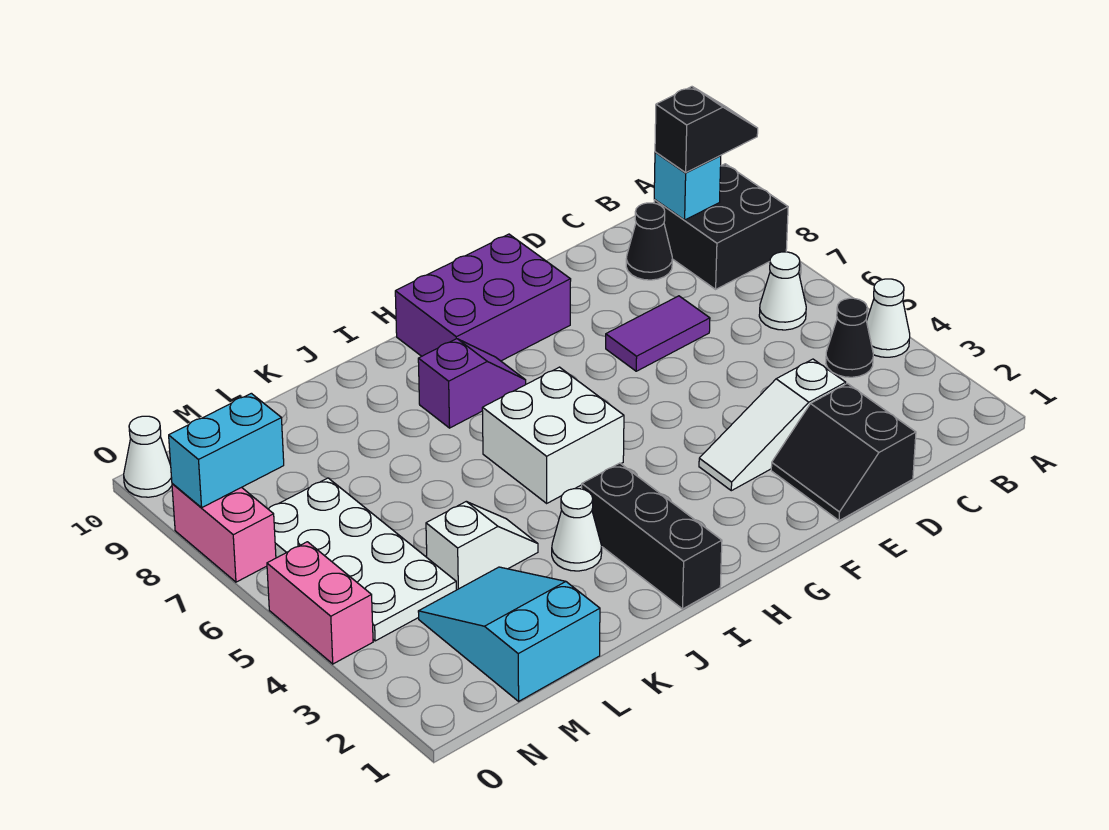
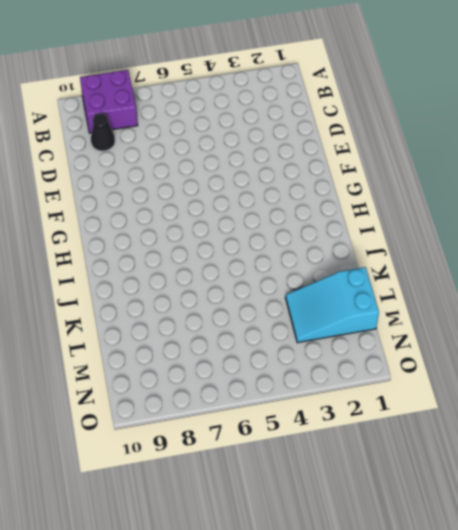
purple 2x2 brick [80,70,138,133] -> black 2x2 brick [654,164,788,289]
none -> white 1x1 cone [867,279,910,357]
none -> black 1x1 cone [826,298,873,377]
none -> white 1x1 cone [759,252,806,330]

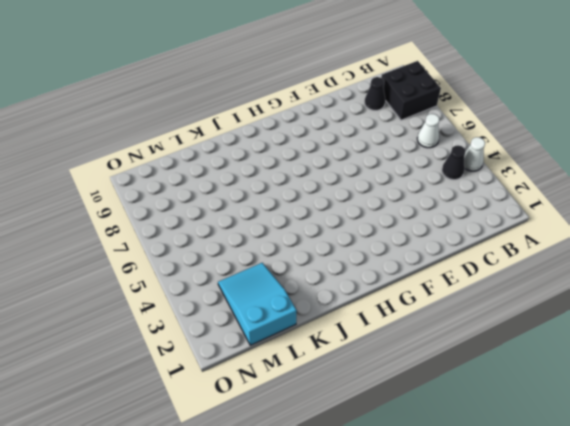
none -> black 2x2 slope [771,384,916,521]
none -> white 1x3 slope [699,359,846,491]
none -> purple 1x2 tile [606,296,710,371]

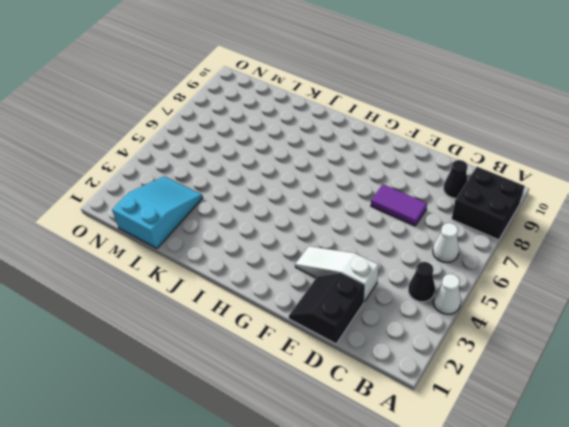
none -> purple 2x3 brick [395,234,571,361]
none -> white 2x2 brick [482,367,624,503]
none -> purple 1x2 slope [418,339,526,428]

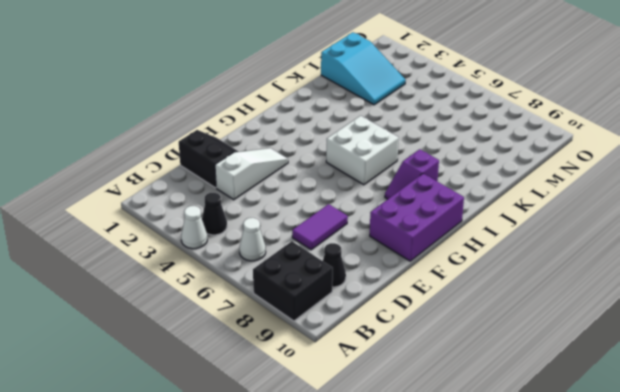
none -> black 1x3 brick [582,463,722,609]
none -> white 1x1 cone [552,489,602,571]
none -> white 1x2 slope [426,502,538,590]

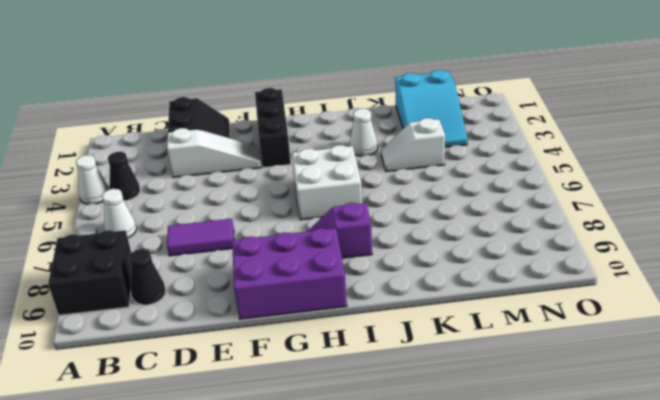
black 1x3 brick [255,88,291,168] -> black 1x3 brick moved to [582,463,722,609]
none -> white 2x4 plate [268,478,456,641]
none -> pink 1x2 brick [267,542,373,664]
none -> pink 1x2 brick [172,484,276,582]

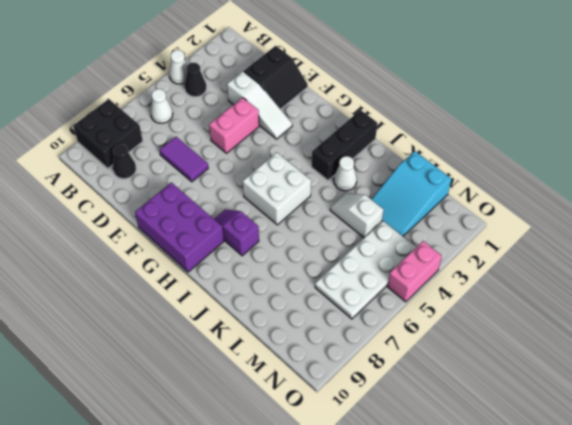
pink 1x2 brick [209,98,259,153] -> pink 1x2 brick moved to [172,484,276,582]
none -> white 1x1 cone [124,416,172,497]
none -> cyan 1x1 brick [654,152,721,220]
none -> cyan 1x2 brick [169,393,284,508]

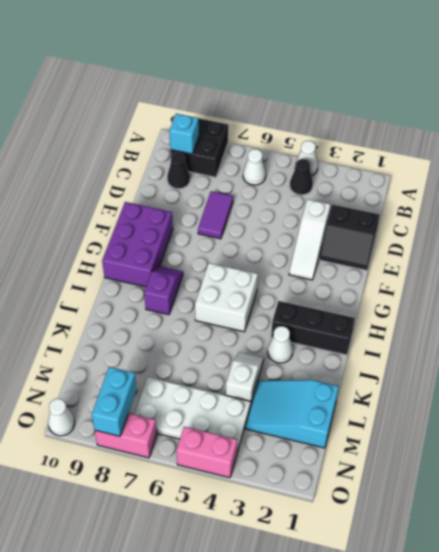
none -> black 1x2 slope [655,87,758,173]

